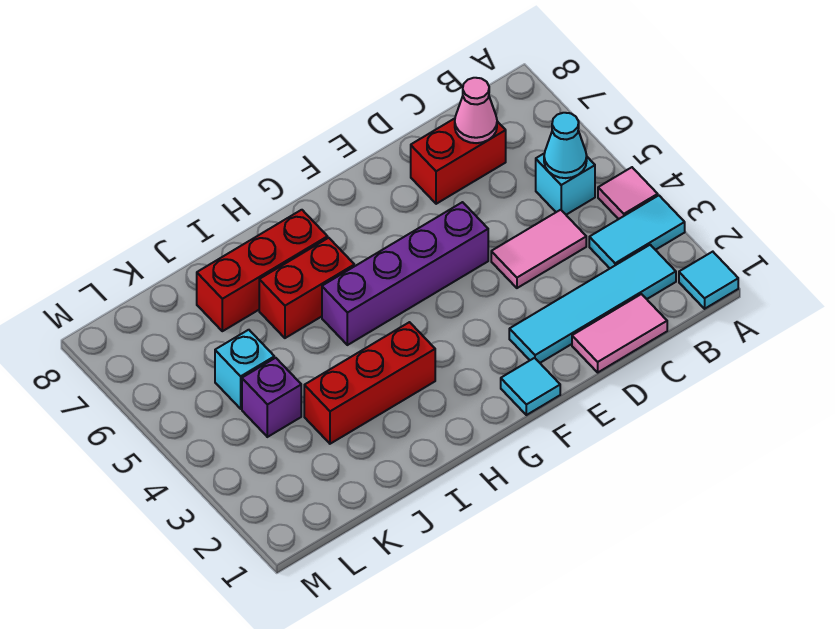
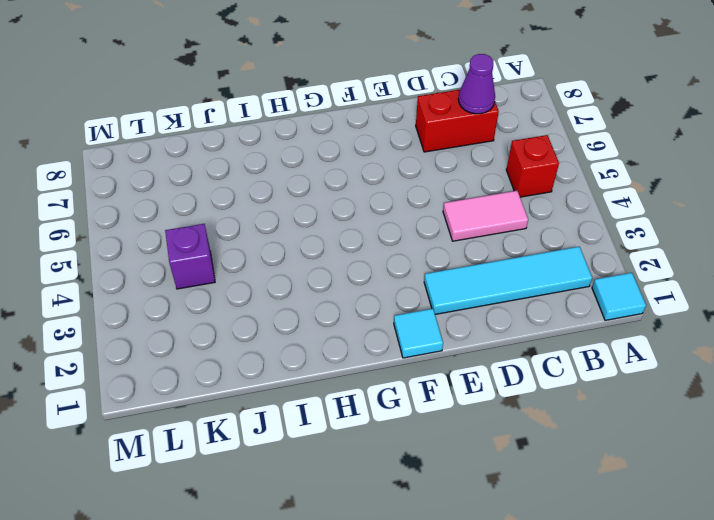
red 1x1 brick [506,135,559,197] -> cyan 1x1 brick [536,153,595,215]
purple 1x1 cone [458,54,495,114] -> pink 1x1 cone [455,78,497,143]
none -> cyan 1x2 tile [589,195,685,268]
none -> pink 1x1 tile [598,167,658,219]
none -> pink 1x2 tile [572,294,667,372]

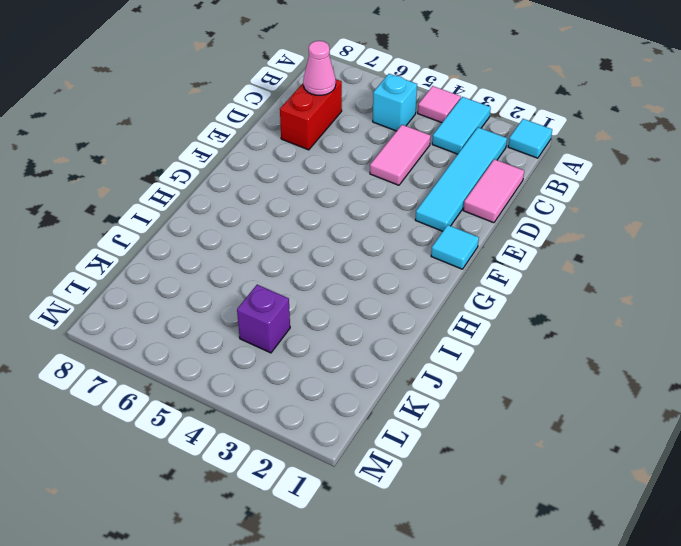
none -> purple 1x4 brick [322,202,488,345]
none -> red 1x3 brick [304,322,435,444]
none -> red 1x2 brick [259,238,354,338]

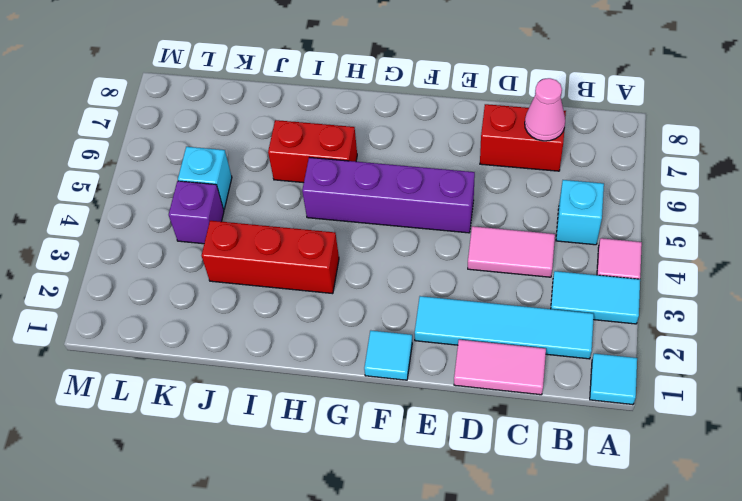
none -> red 1x3 brick [197,210,328,331]
none -> cyan 1x1 cone [544,113,587,178]

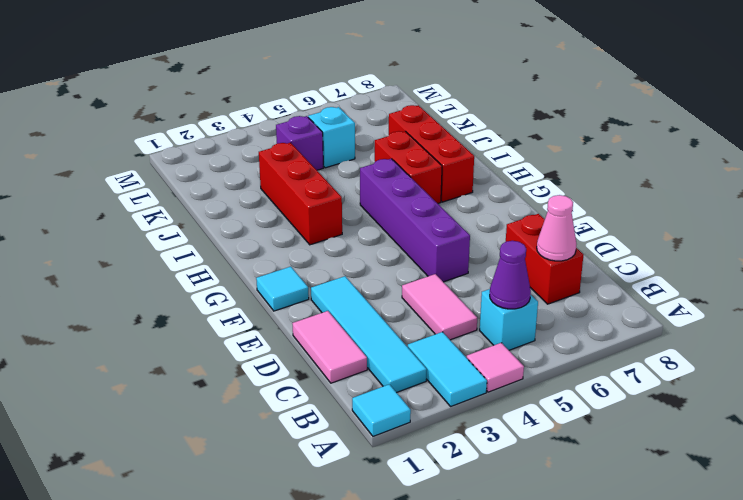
purple 1x1 cone [490,241,531,309] -> cyan 1x1 cone [544,113,587,178]

